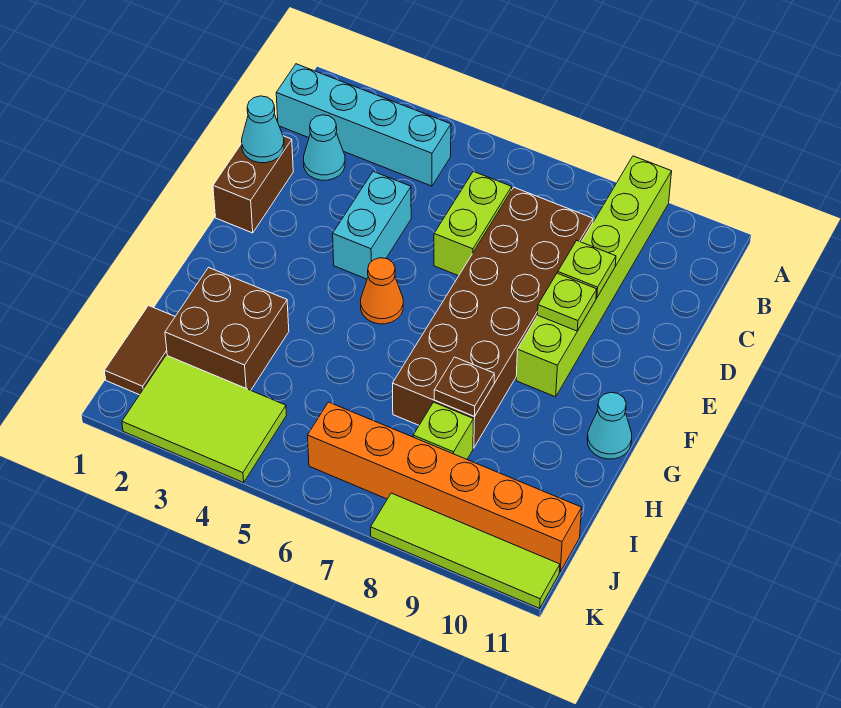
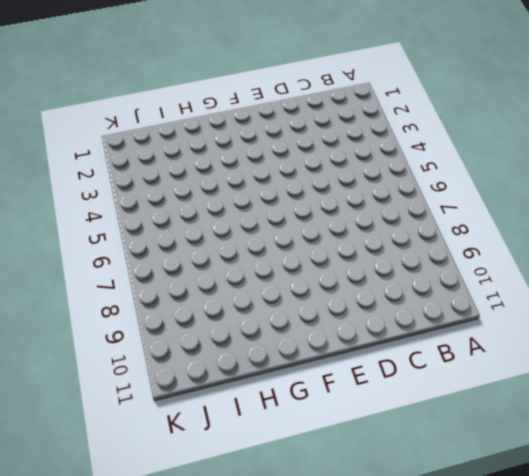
none -> lime 1x6 brick [516,156,672,397]
none -> cyan 1x4 brick [276,64,451,186]
none -> cyan 1x1 cone [304,115,345,180]

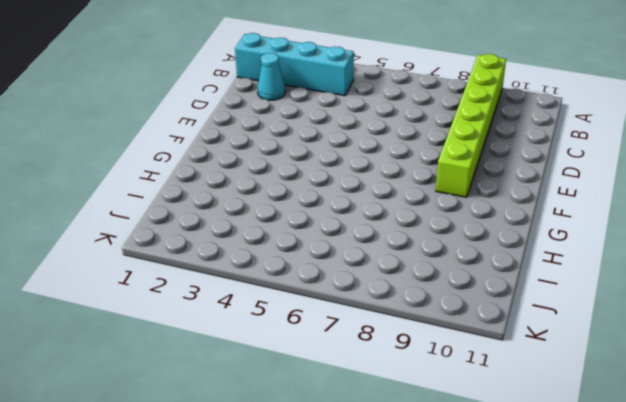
none -> lime 1x2 brick [434,171,512,276]
none -> brown 2x6 brick [393,187,593,448]
none -> brown 1x2 brick [213,136,293,233]

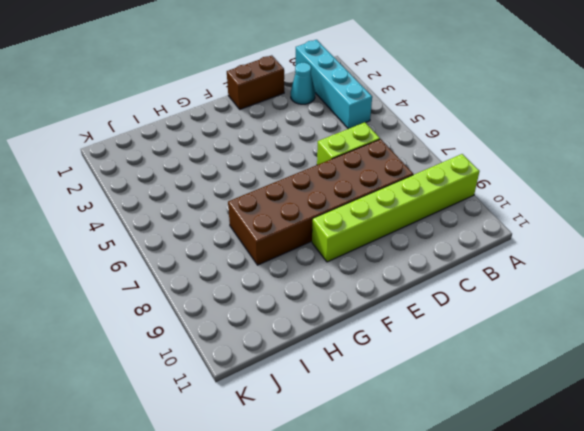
none -> cyan 1x2 brick [333,171,411,279]
none -> orange 1x1 cone [361,258,403,324]
none -> cyan 1x1 cone [587,392,632,459]

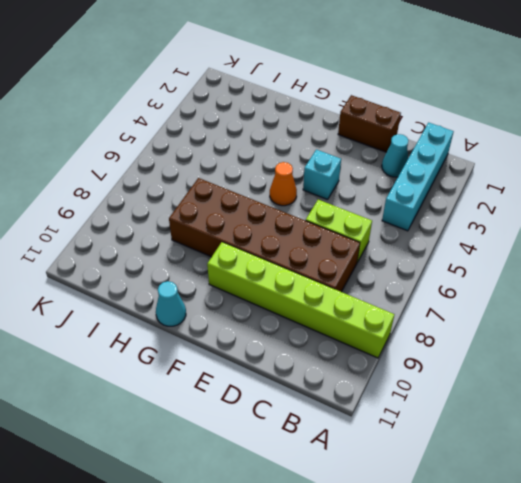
cyan 1x1 brick [303,150,341,200] -> cyan 1x2 brick [333,171,411,279]
none -> brown 2x2 brick [165,268,289,390]
none -> brown 1x2 tile [104,306,175,395]
none -> lime 1x1 brick [413,402,474,459]

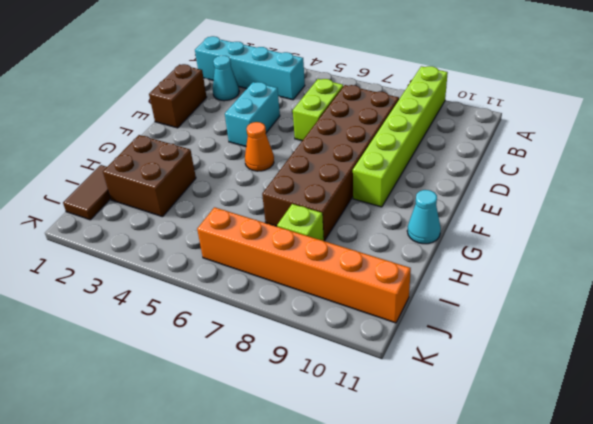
none -> lime 2x3 tile [122,355,286,483]
none -> lime 1x4 tile [371,493,560,608]
none -> cyan 1x1 cone [242,96,284,163]

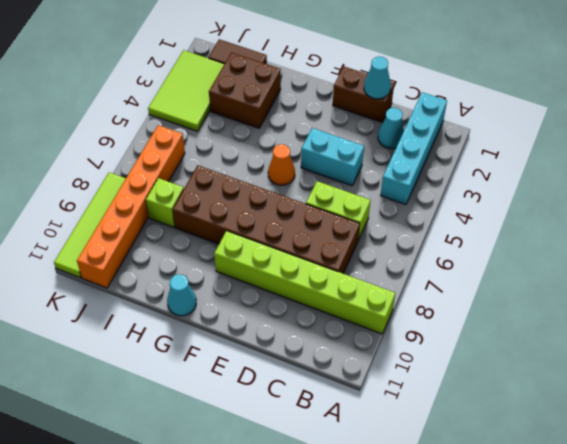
none -> lime 1x1 plate [558,241,616,298]
none -> lime 1x1 plate [538,273,597,331]
none -> brown 1x1 plate [434,357,494,417]

